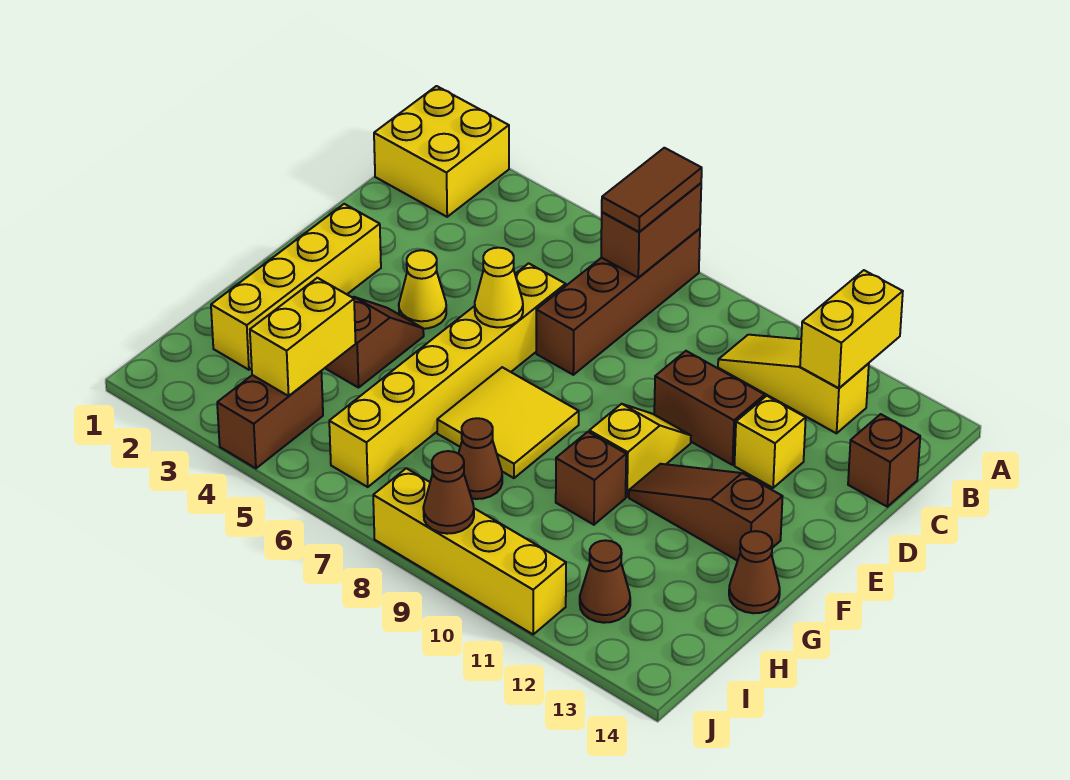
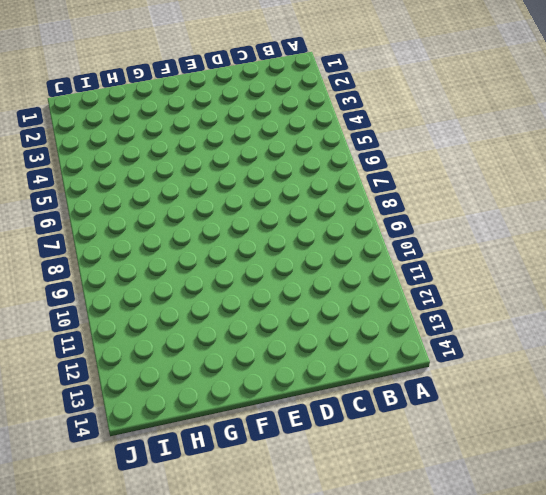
none -> yellow 2x2 brick [374,86,509,217]
none -> brown 1x4 brick [536,229,700,375]
none -> yellow 1x3 slope [718,335,869,433]

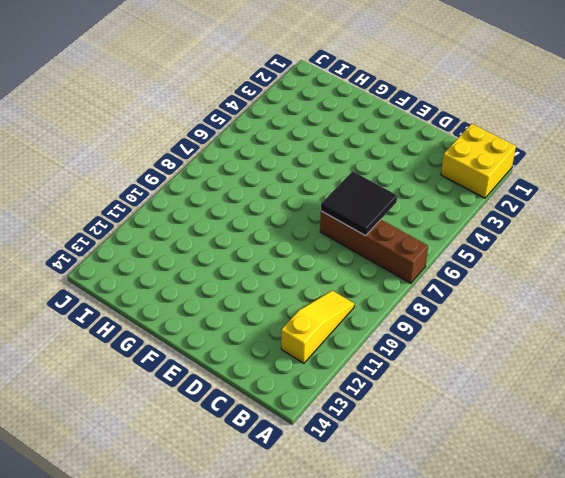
black 2x2 tile [321,171,397,236] -> none
none -> brown 1x1 brick [848,414,920,507]
none -> yellow 1x6 brick [329,263,566,487]
none -> brown 1x2 brick [654,351,765,465]

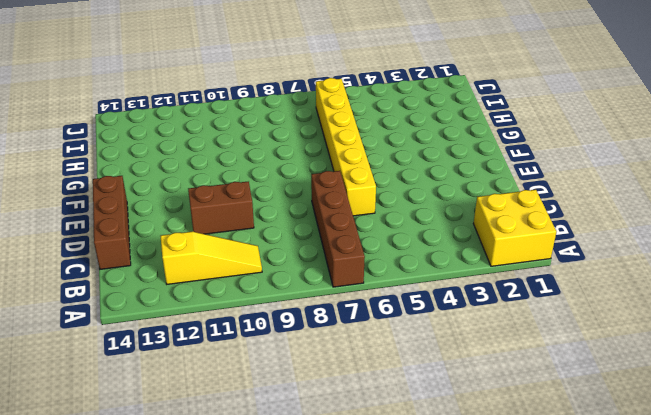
brown 1x3 brick [93,176,131,269] -> brown 1x1 brick [848,414,920,507]
none -> yellow 1x1 brick [734,396,806,488]
none -> yellow 1x4 brick [211,204,381,370]
none -> yellow 1x1 cone [399,250,446,329]

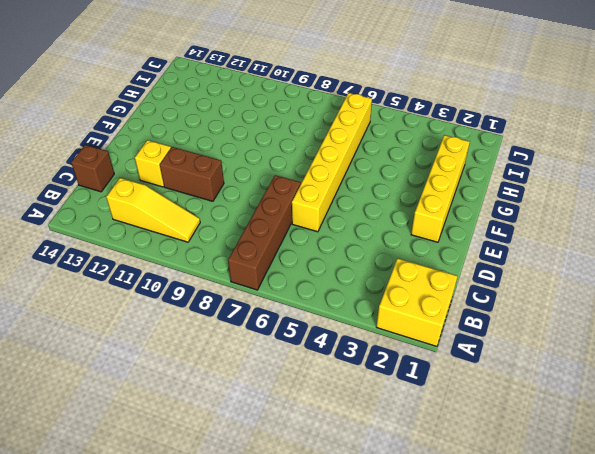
none -> yellow 1x1 cone [399,250,446,329]
none -> yellow 1x2 slope [589,404,691,497]
none -> brown 1x2 slope [325,297,424,388]

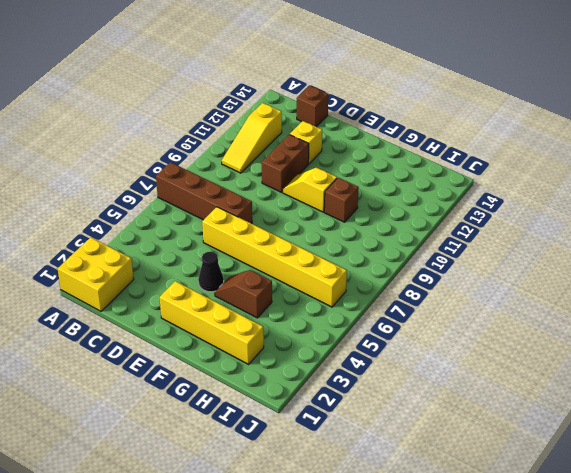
black 1x1 cone [198,251,224,292] -> yellow 1x1 cone [399,250,446,329]
none -> yellow 2x2 tile [437,367,579,478]
none -> brown 1x3 slope [629,464,783,561]
none -> brown 1x1 cone [729,531,780,613]

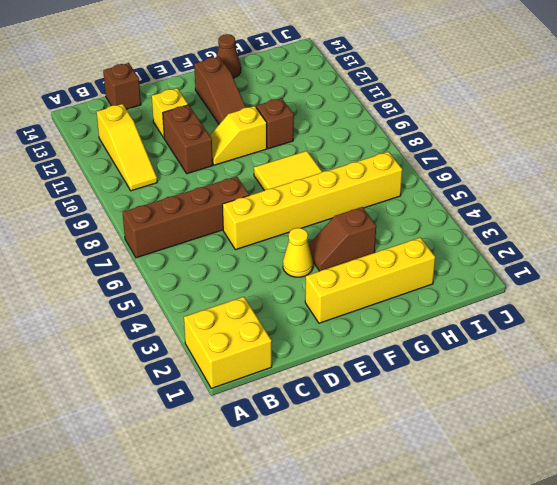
none -> brown 1x1 cone [458,418,502,499]
none -> brown 1x2 brick [217,371,323,468]
none -> brown 1x1 cone [580,540,630,623]

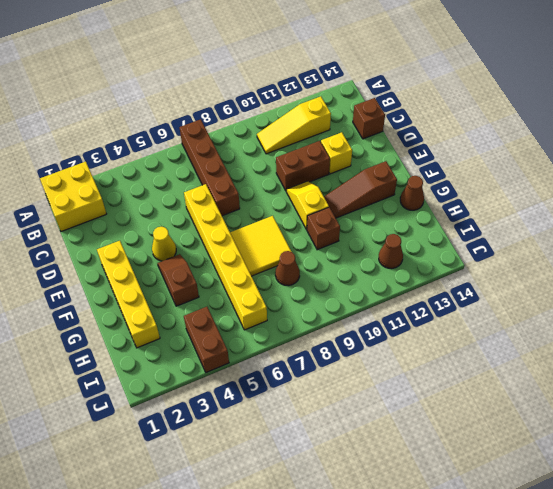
none -> yellow 1x4 brick [373,468,566,634]
none -> brown 1x2 brick [601,183,701,278]
none -> yellow 1x2 brick [800,270,903,388]

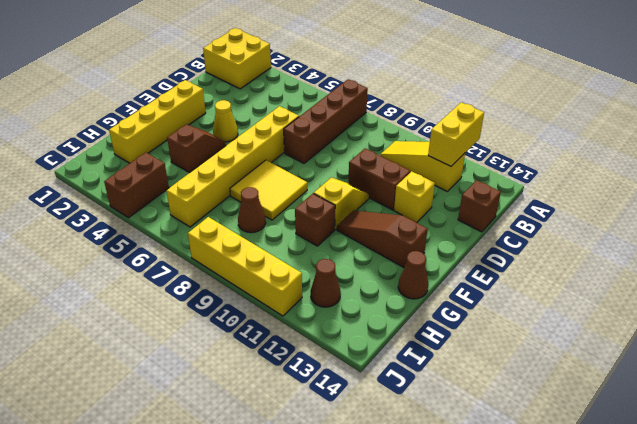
none -> brown 1x2 brick [601,183,701,278]
none -> yellow 1x1 cone [475,248,523,327]
none -> yellow 1x2 brick [250,278,356,396]

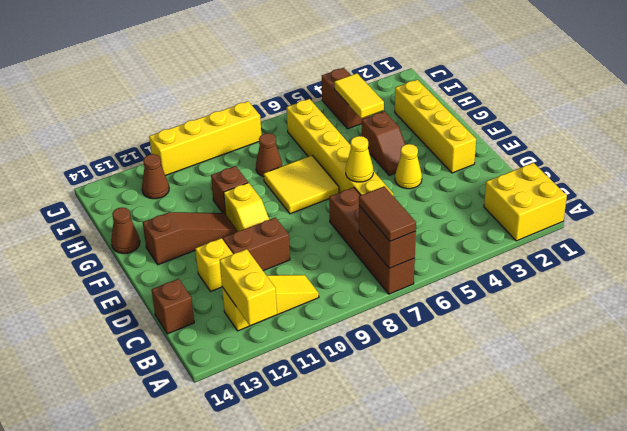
yellow 1x2 tile [334,73,384,118] -> yellow 1x2 brick [250,278,356,396]
none -> brown 1x1 cone [423,451,474,534]

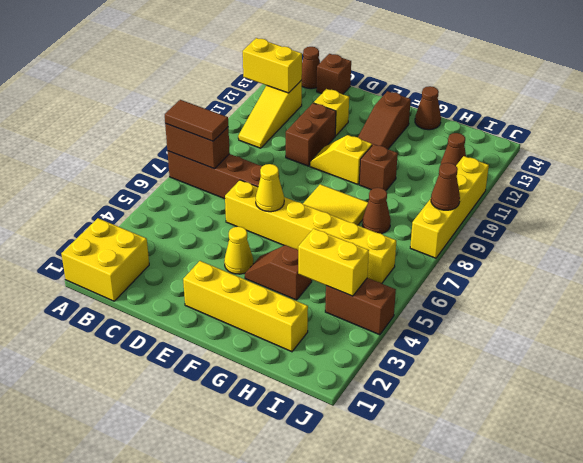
brown 1x1 cone [302,47,320,89] -> none

